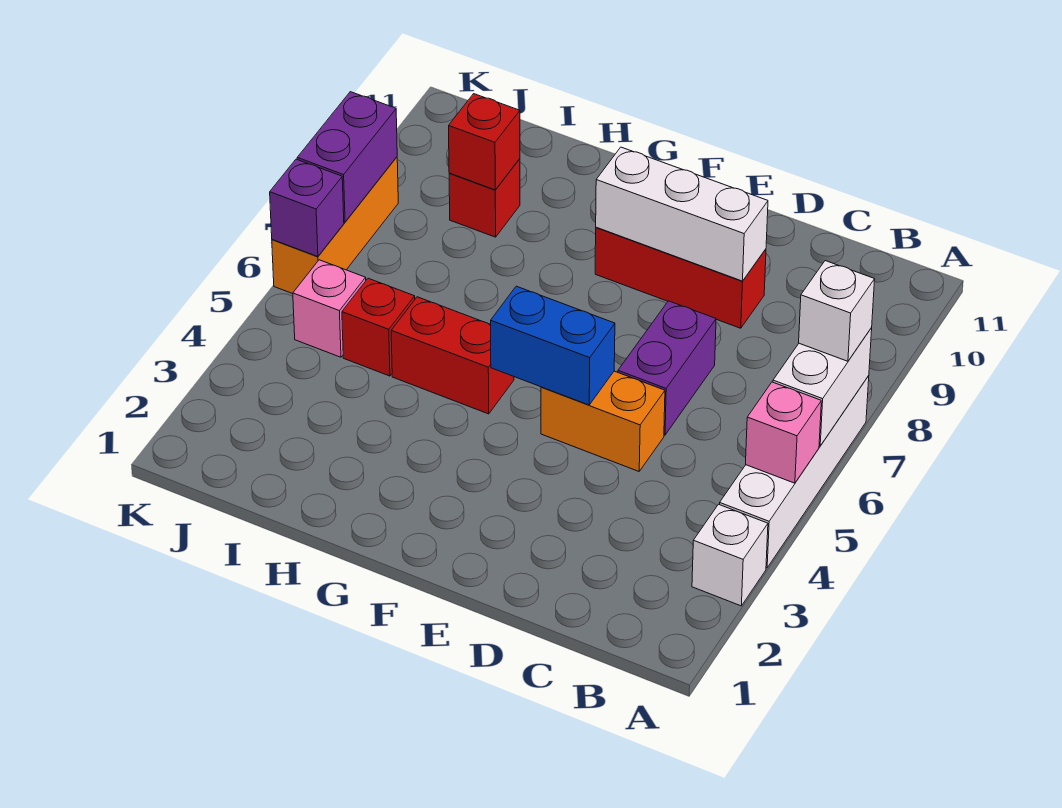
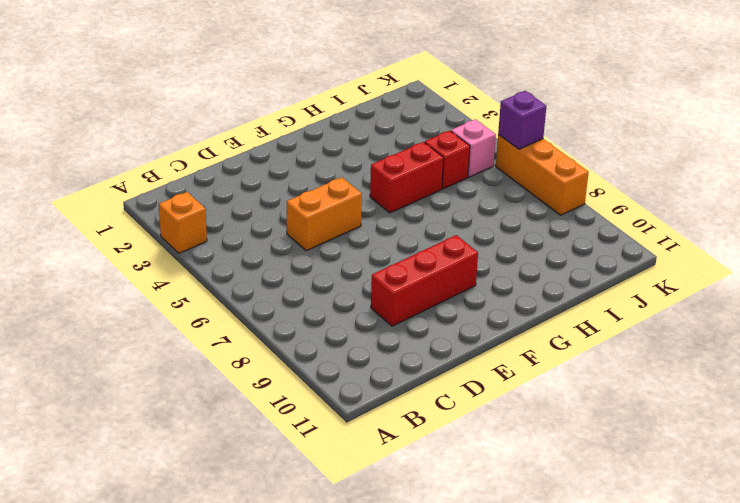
orange 1x1 brick [159,192,207,253] -> white 1x1 brick [692,504,768,606]
none -> white 1x4 brick [720,376,869,568]
none -> purple 1x2 brick [618,301,716,435]
none -> red 1x1 brick [449,159,520,237]

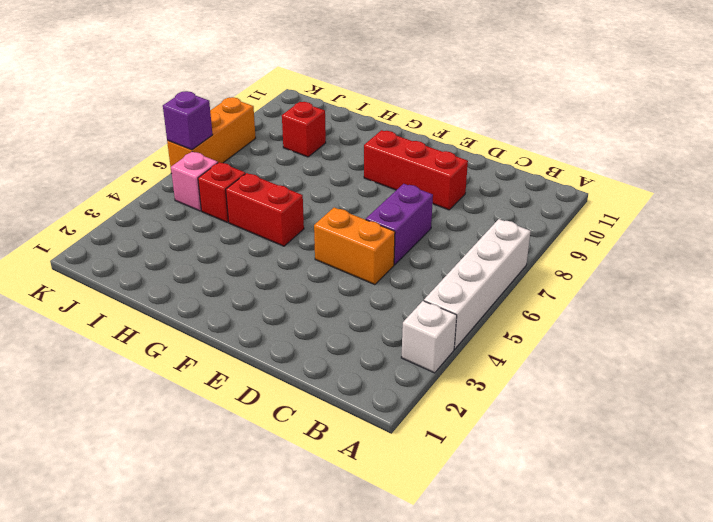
none -> pink 1x1 brick [746,382,821,483]
none -> white 1x2 brick [773,328,872,446]
none -> white 1x3 brick [596,147,768,281]

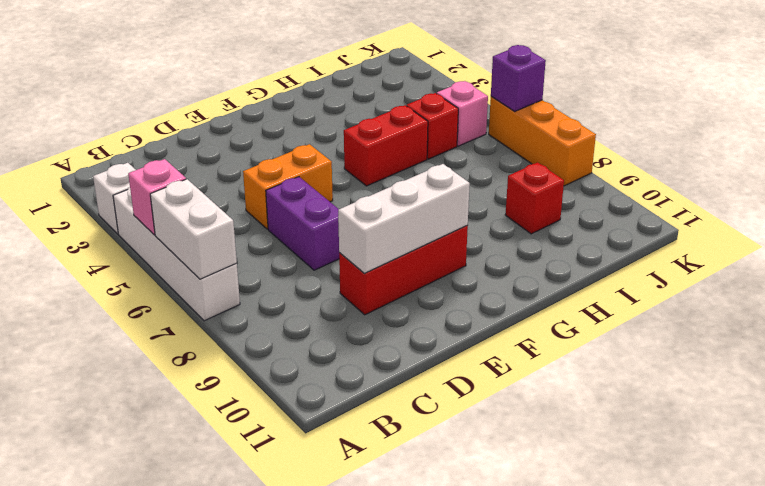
none -> blue 1x2 brick [491,286,615,405]
none -> red 1x1 brick [449,94,520,190]
none -> purple 1x2 brick [297,92,397,222]

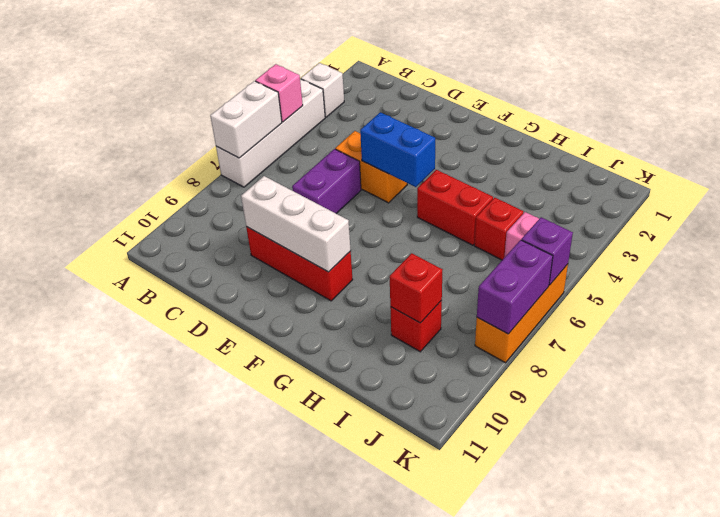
none -> white 1x1 brick [799,261,875,361]

